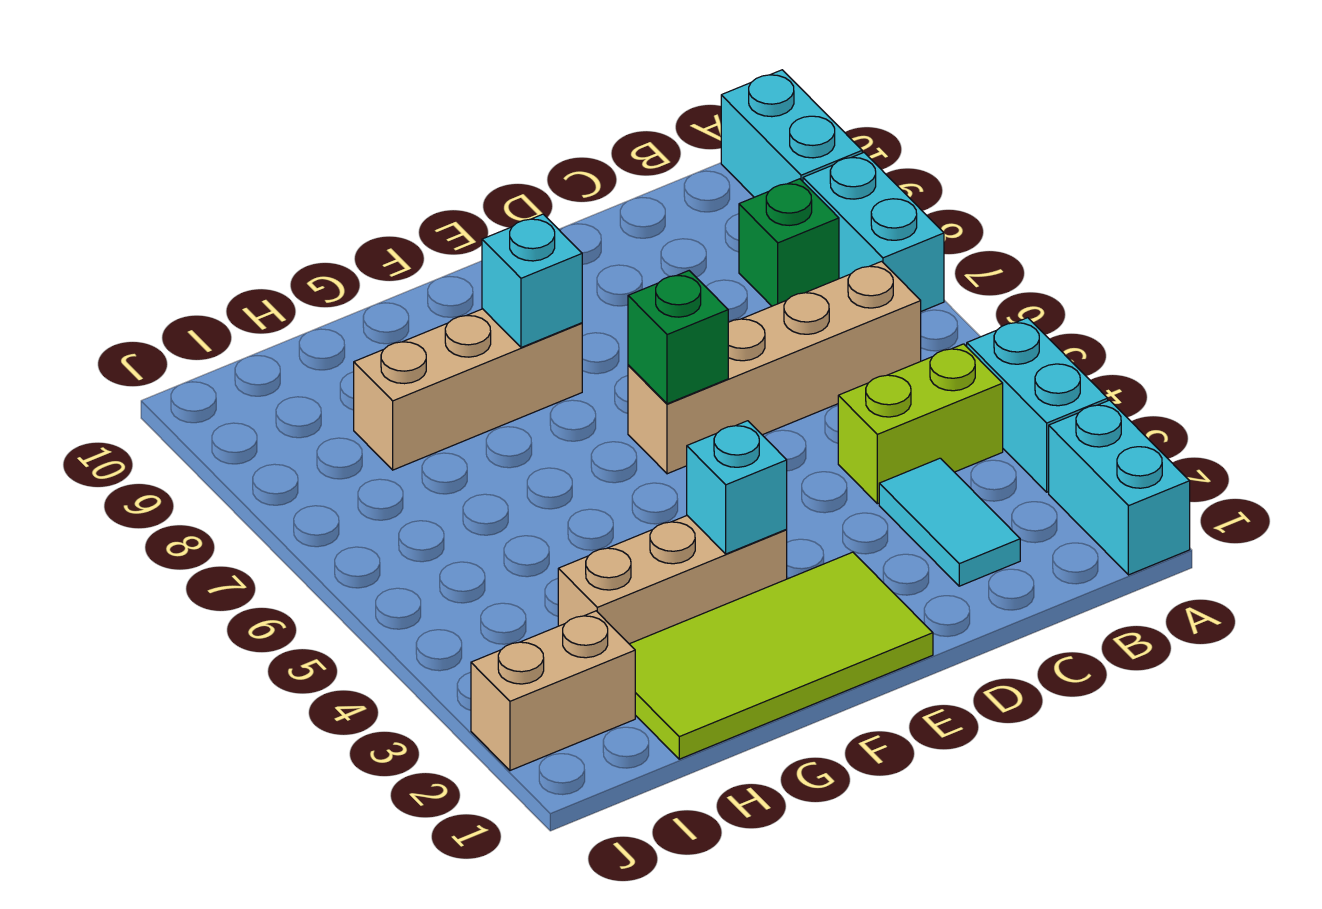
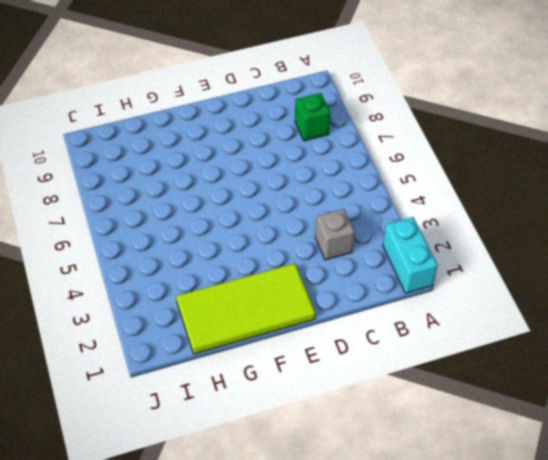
grey 1x1 brick [315,209,355,260] -> cyan 1x2 tile [879,458,1020,586]
none -> cyan 1x2 brick [967,318,1108,492]
none -> cyan 1x2 brick [803,153,944,311]
none -> cyan 1x2 brick [721,70,862,197]

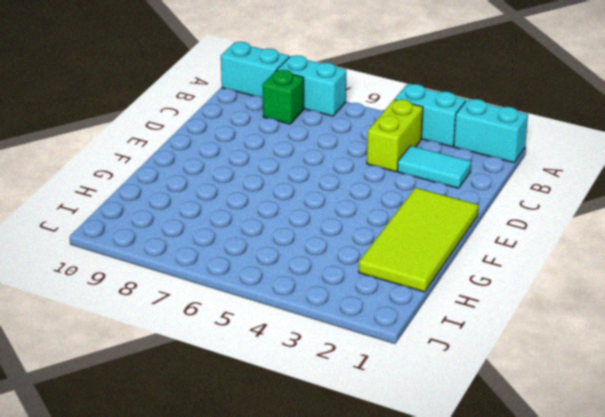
none -> tan 1x4 brick [628,261,921,474]
none -> tan 1x3 brick [558,516,787,644]
none -> tan 1x3 brick [354,309,582,470]

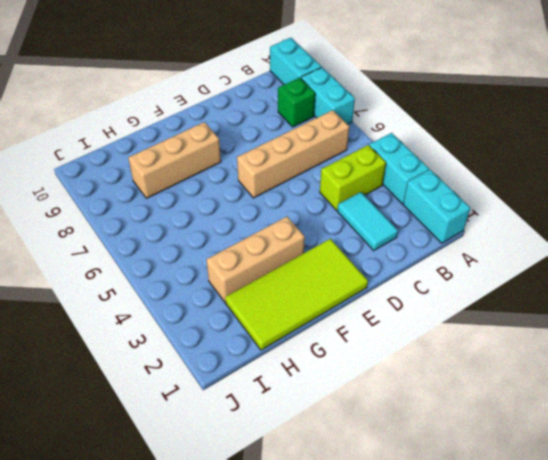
none -> tan 1x2 brick [471,611,635,771]
none -> green 1x1 brick [628,271,728,404]
none -> cyan 1x1 brick [687,421,787,554]

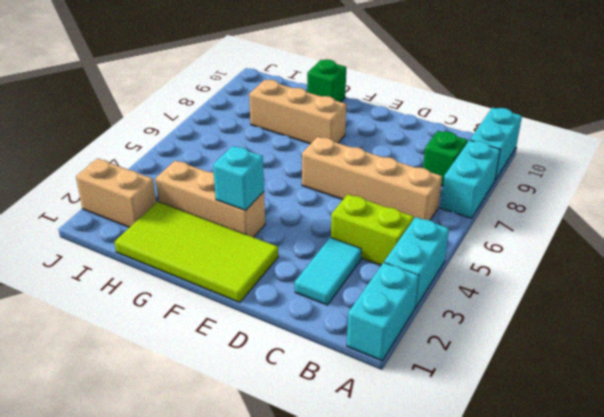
green 1x1 brick [307,59,346,102] -> green 1x1 brick moved to [628,271,728,404]
none -> cyan 1x1 brick [482,214,582,348]

